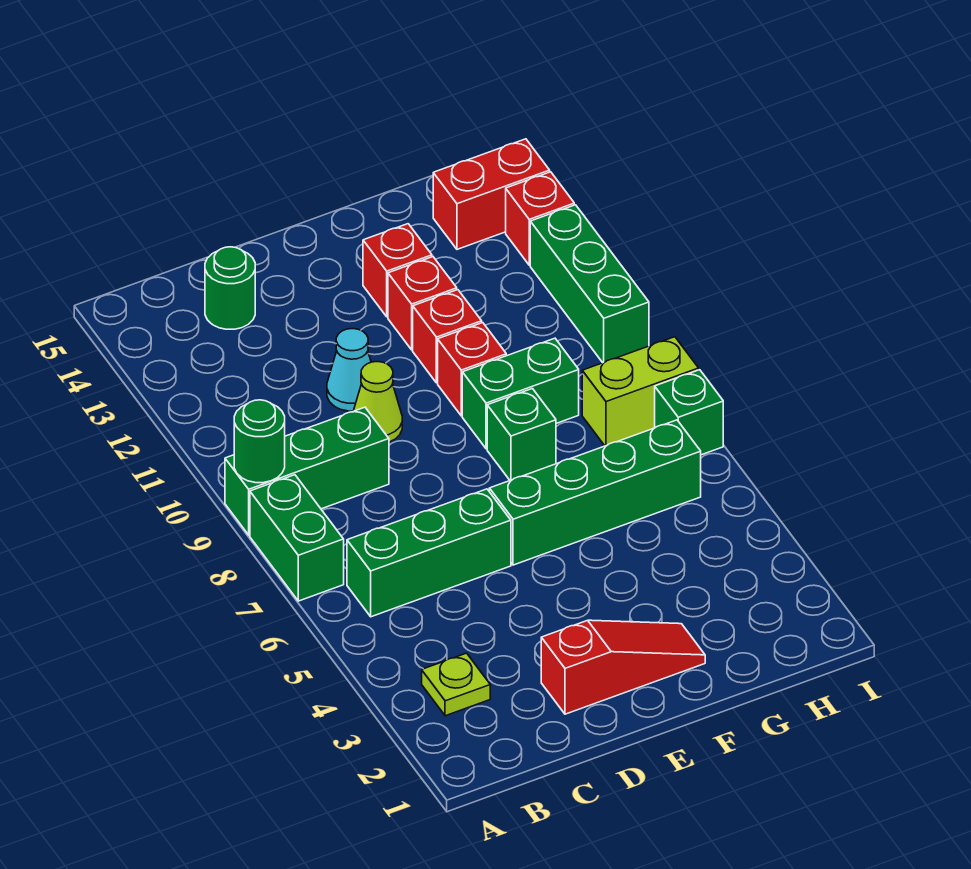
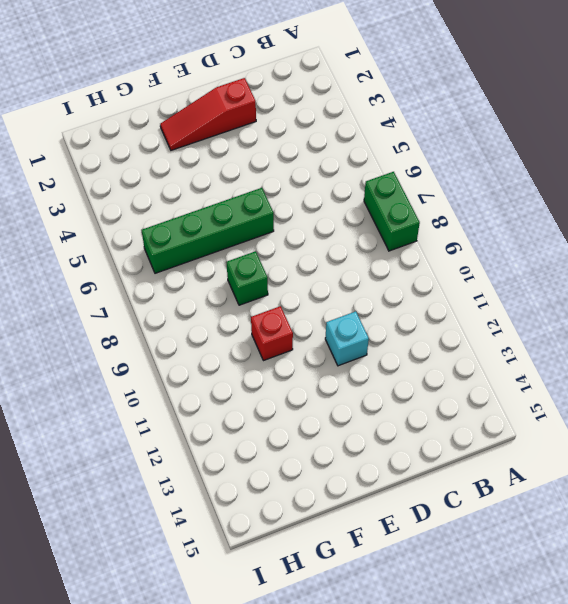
cyan 1x1 brick [325,311,369,366] -> cyan 1x1 cone [327,329,371,411]
none -> green 1x3 brick [225,407,389,535]
none -> lime 1x1 plate [422,653,490,716]
none -> green 1x3 brick [347,489,511,617]

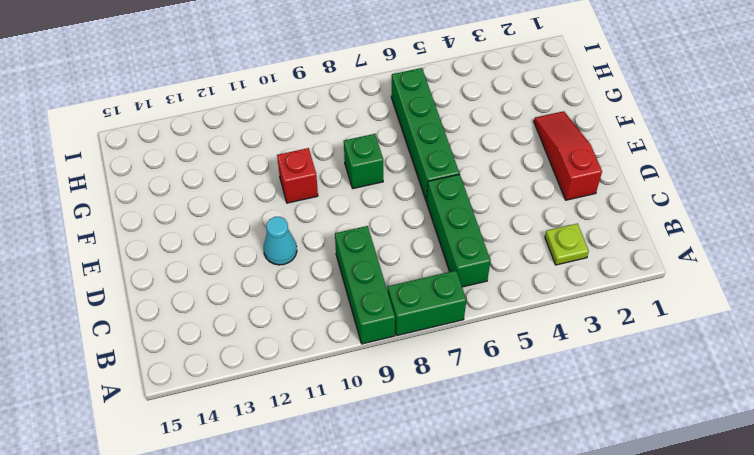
none -> green 1x1 round brick [205,247,255,329]
none -> lime 1x1 cone [354,362,402,442]
none -> green 1x2 brick [462,338,579,449]

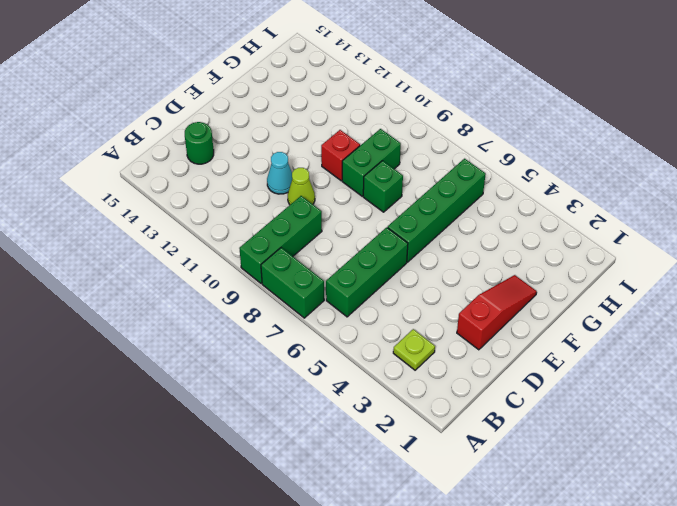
none -> red 1x1 brick [413,290,482,383]
none -> red 1x1 brick [388,257,457,350]
none -> red 1x1 brick [363,224,432,317]

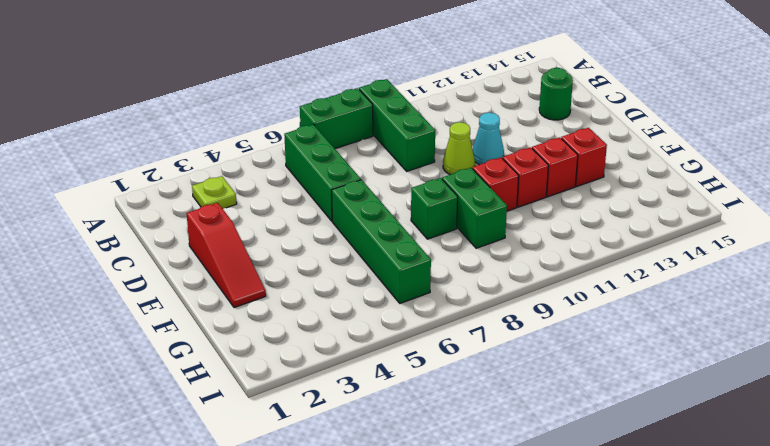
none -> lime 1x2 brick [582,337,699,446]
none -> red 1x2 brick [433,139,550,249]
none -> green 1x1 brick [655,370,723,455]

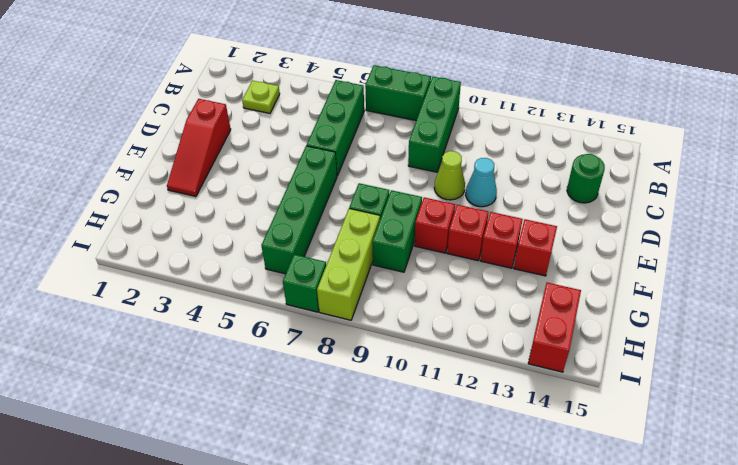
lime 1x3 brick [317,209,380,320] -> lime 1x2 brick [582,337,699,446]
none -> green 1x3 brick [530,205,649,363]
none -> red 1x1 brick [506,172,574,265]
none -> green 1x1 round brick [234,400,285,483]

